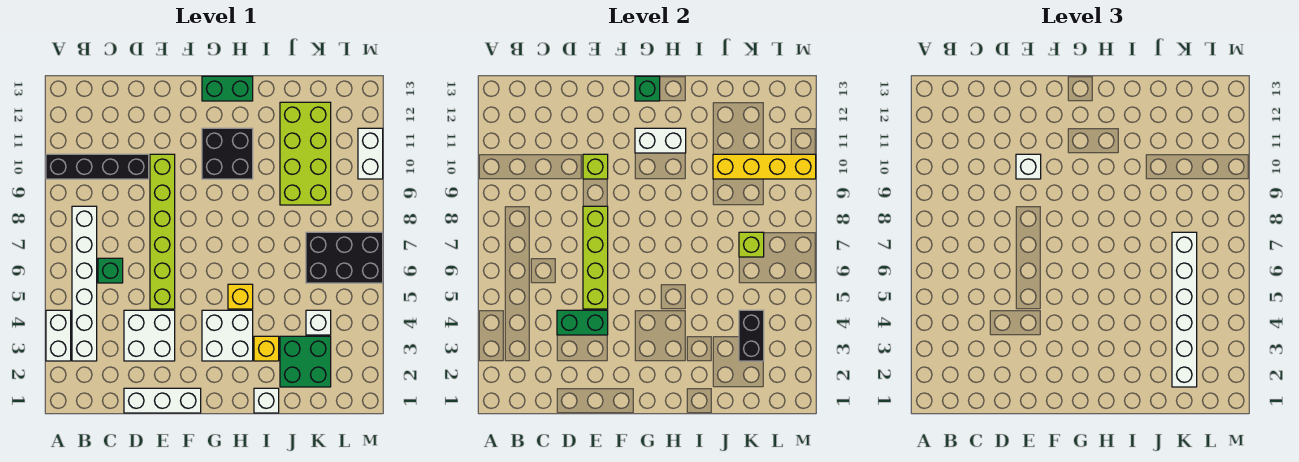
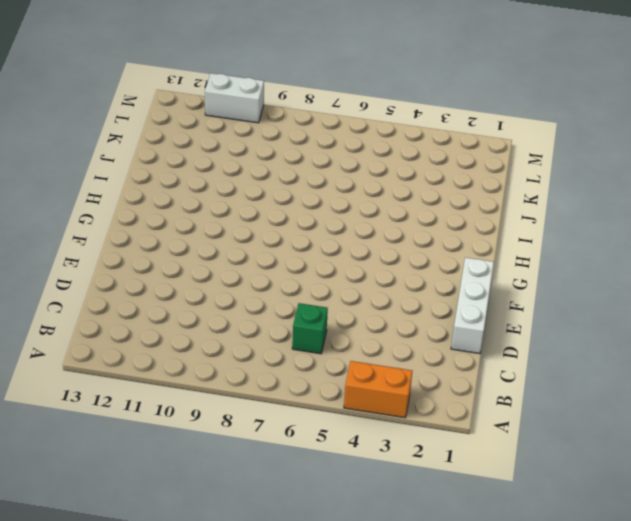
orange 1x2 brick [344,361,412,418] -> white 1x2 brick [46,310,71,361]
none -> black 1x4 brick [46,154,149,179]
none -> white 1x6 brick [72,206,97,361]
none -> white 2x2 brick [124,310,175,361]

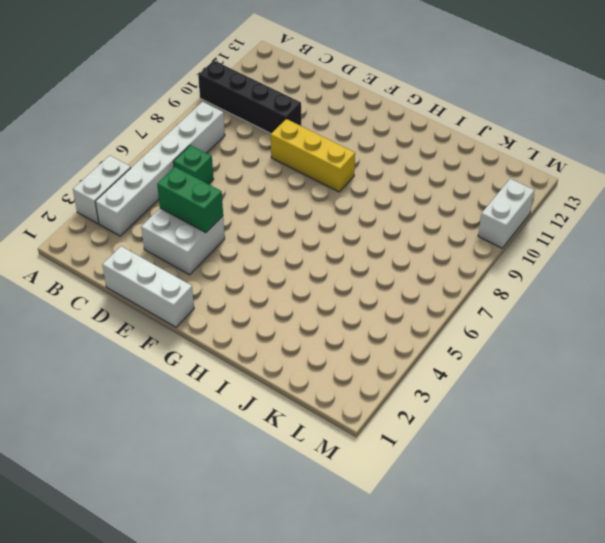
yellow 1x3 brick [271,119,355,192] -> lime 1x6 brick [150,154,175,309]
none -> white 2x2 brick [202,310,253,361]
none -> black 2x2 brick [202,128,253,179]
none -> green 1x2 brick [202,76,253,101]

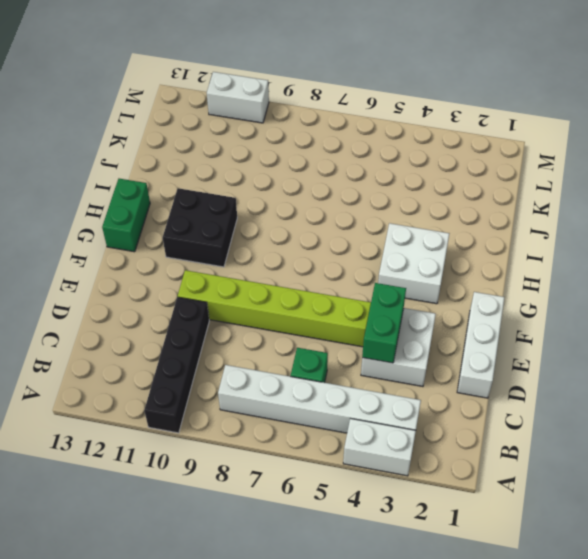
none -> yellow 1x1 brick [228,284,253,309]
none -> white 1x1 brick [254,388,279,413]
none -> yellow 1x1 brick [254,336,279,361]

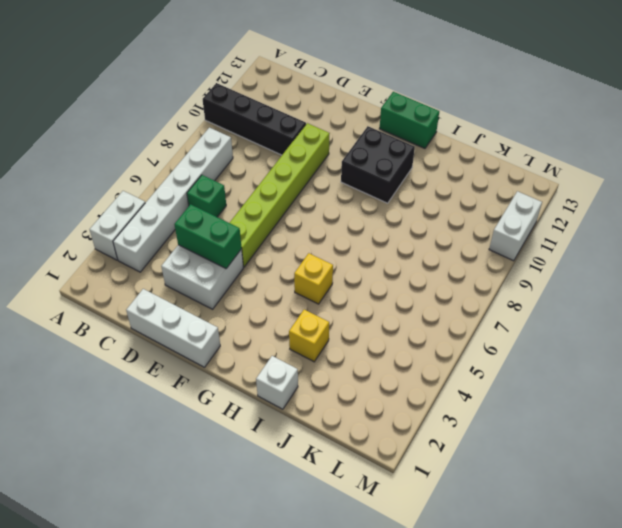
none -> white 2x2 brick [202,310,253,361]
none -> green 2x2 brick [280,336,331,387]
none -> lime 2x4 brick [280,102,331,205]

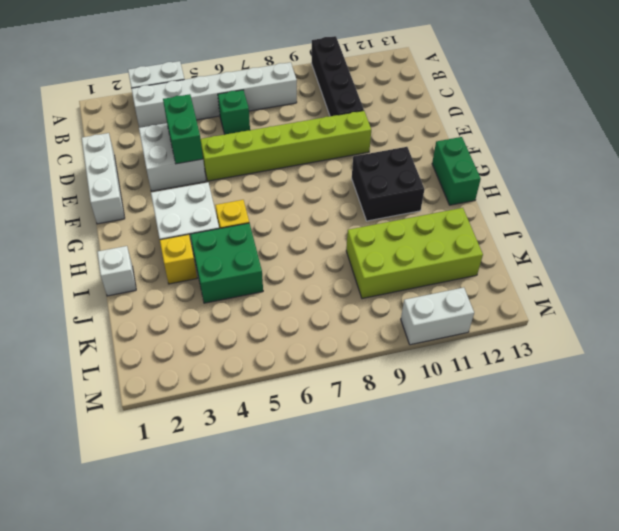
green 2x2 brick [190,223,263,303] -> green 2x2 brick moved to [280,336,331,387]
none -> white 1x1 brick [306,310,331,335]
none -> black 2x3 brick [306,232,383,283]
none -> lime 1x4 brick [583,206,608,309]

